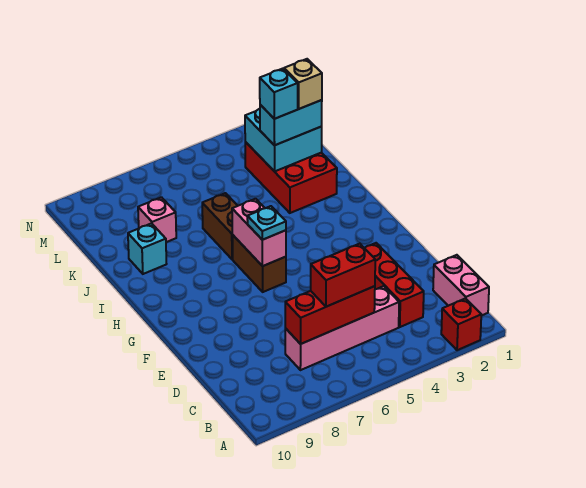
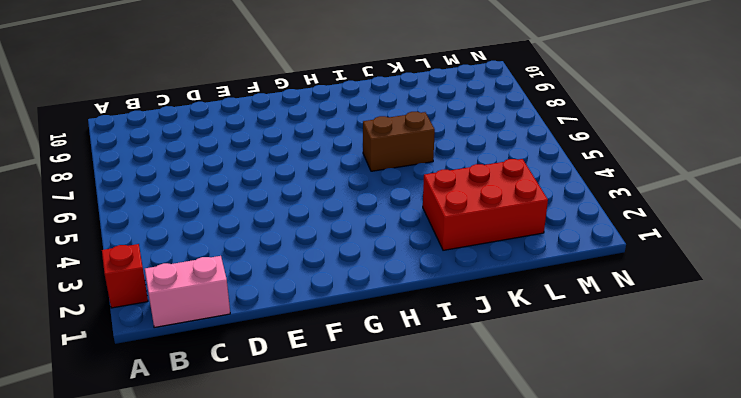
none -> red 1x3 brick [365,243,424,327]
none -> pink 1x4 brick [285,286,399,370]
none -> brown 1x2 brick [232,235,286,292]

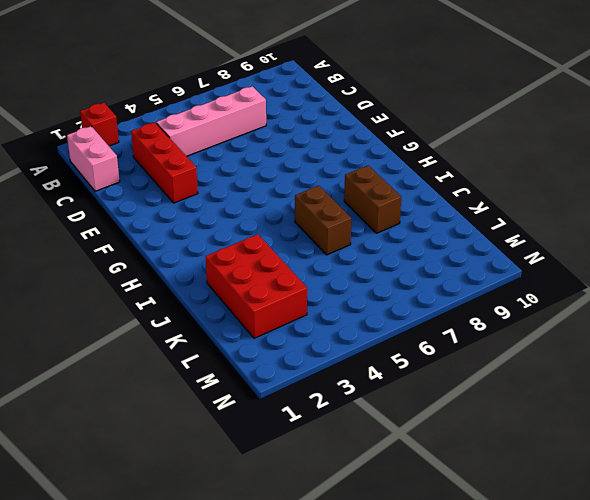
brown 1x2 brick [344,165,401,233] -> brown 1x2 brick moved to [232,235,286,292]
none -> cyan 1x1 brick [128,223,166,274]
none -> pink 1x1 brick [138,197,176,242]
none -> red 1x3 brick [285,286,375,344]

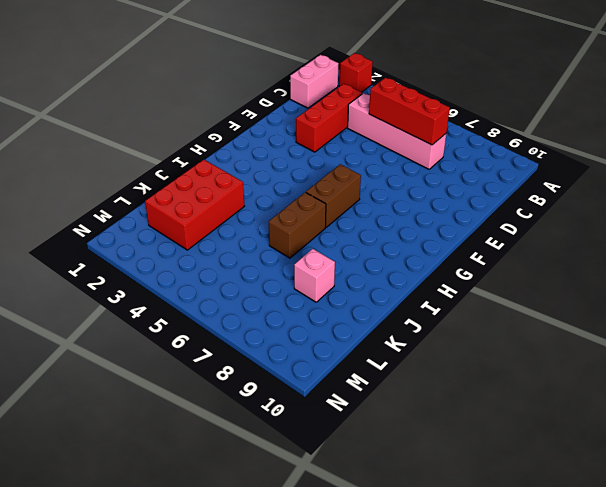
none -> cyan 1x1 brick [128,223,166,274]
none -> pink 1x2 brick [232,199,286,266]
none -> cyan 2x2 brick [245,109,322,171]

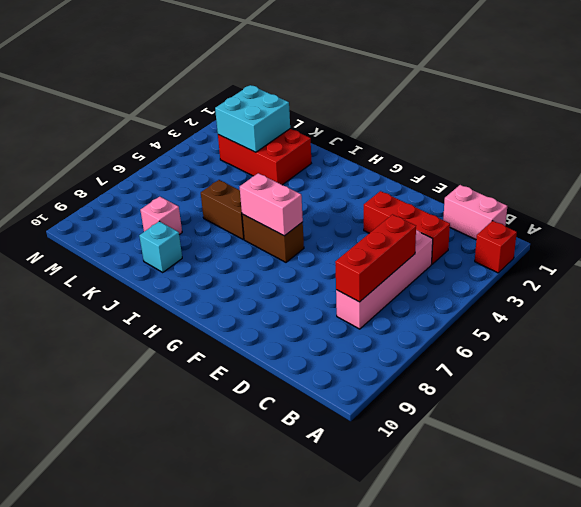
none -> red 1x2 brick [311,244,375,307]
none -> cyan 1x1 plate [247,206,286,240]
none -> cyan 1x2 brick [260,100,322,145]

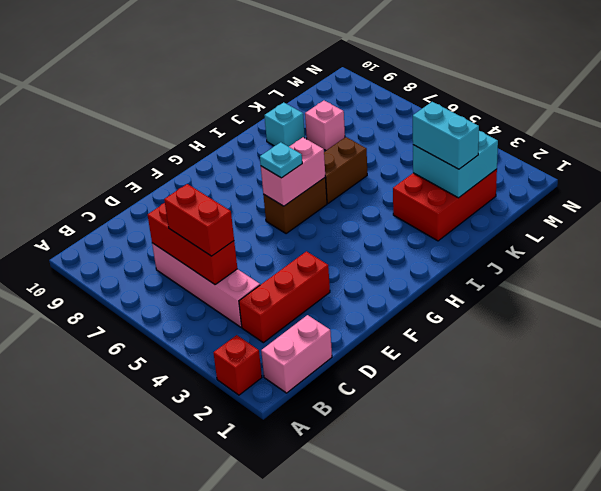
none -> tan 1x1 brick [284,59,322,109]
none -> cyan 1x1 brick [260,69,298,119]

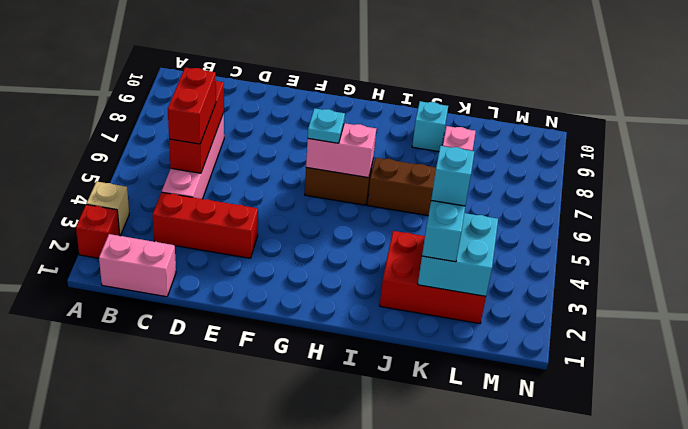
tan 1x1 brick [87,181,129,236] -> tan 1x1 brick moved to [284,59,322,109]

